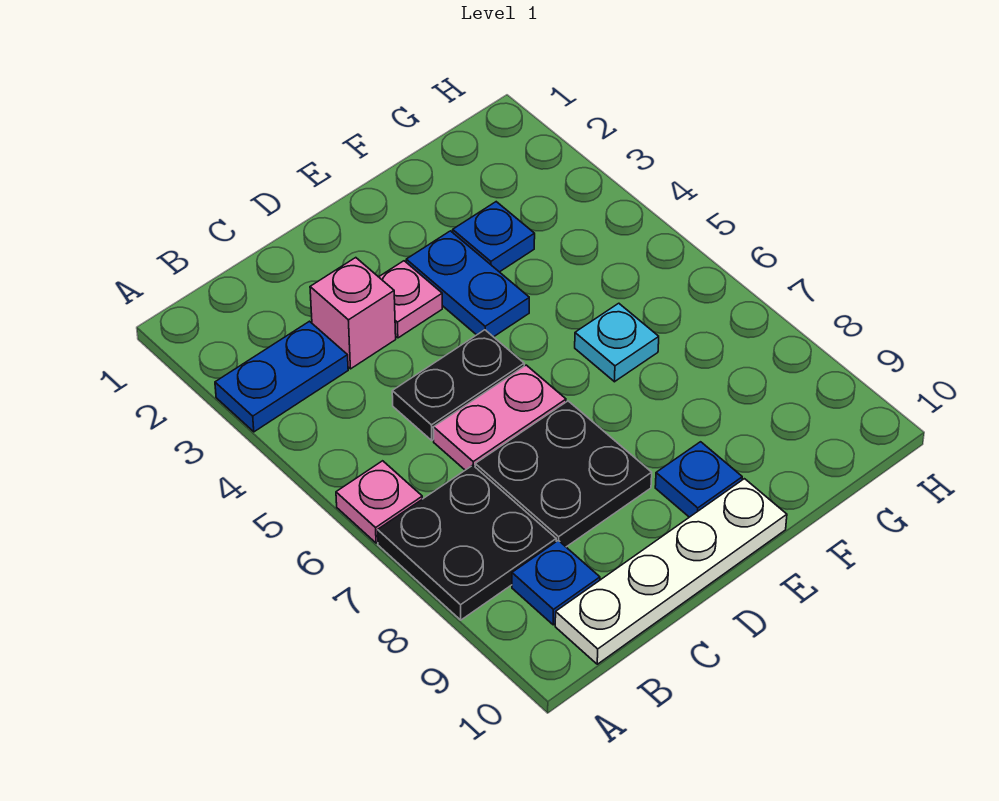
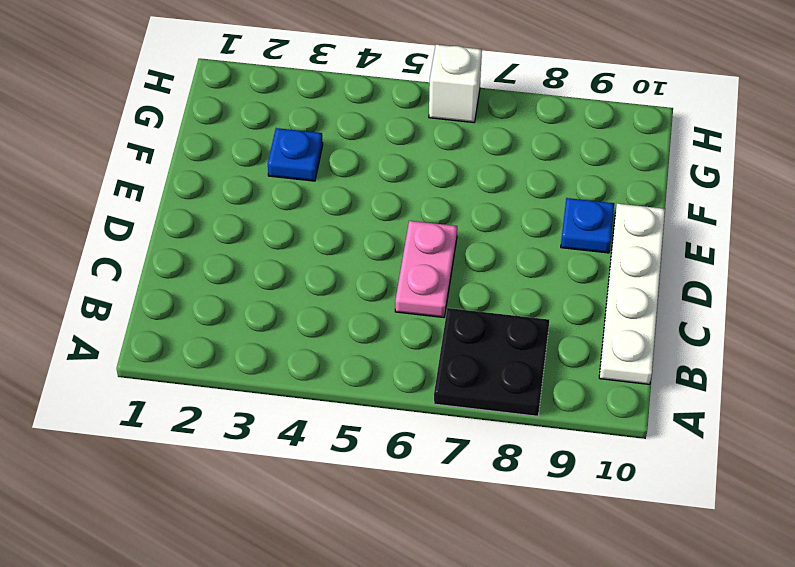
white 1x1 brick [429,45,482,122] -> none
none -> blue 1x2 plate [215,321,348,432]
none -> pink 1x1 plate [336,461,422,543]
none -> blue 1x1 plate [512,540,600,625]

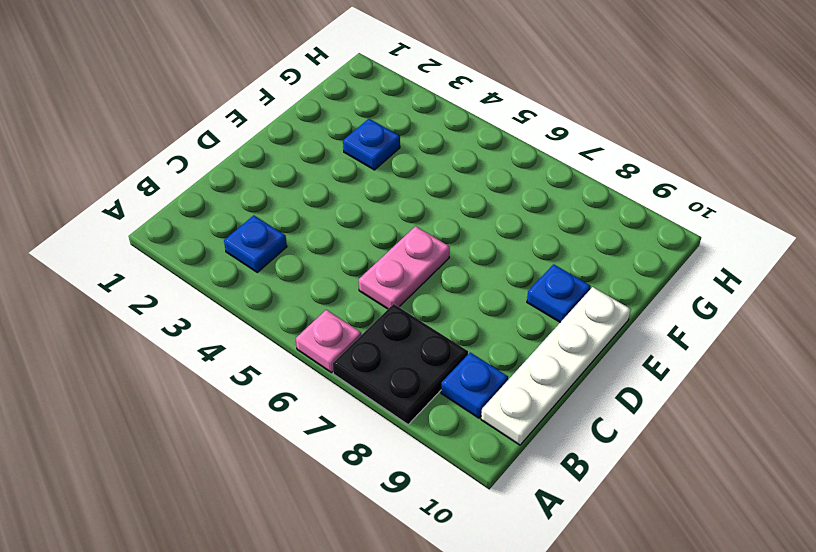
blue 1x1 plate [224,215,287,272] -> blue 1x2 plate [215,321,348,432]
none -> pink 1x1 brick [310,258,396,369]
none -> black 1x2 plate [392,330,524,440]
none -> black 2x2 plate [475,401,652,547]

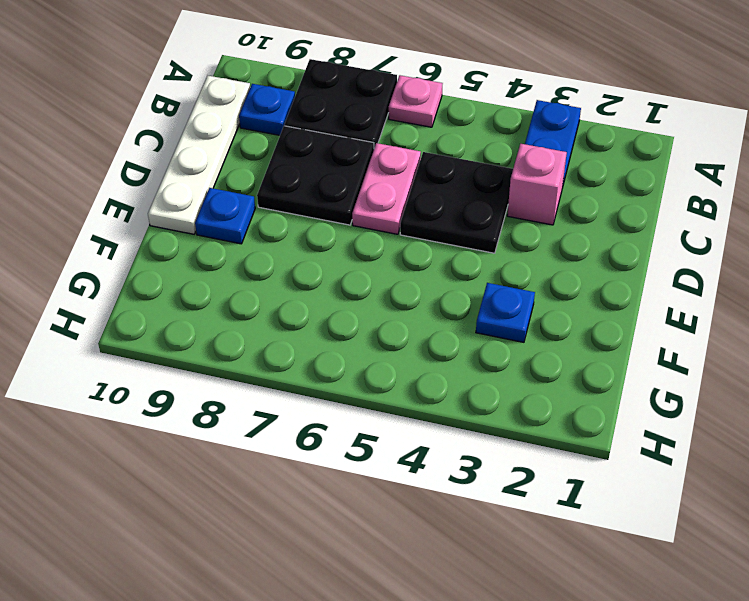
black 2x2 plate [400,152,513,253] -> black 1x2 plate [392,330,524,440]
none -> pink 1x1 plate [379,261,442,338]
none -> blue 1x2 plate [406,231,529,337]
none -> cyan 1x1 plate [575,303,659,382]

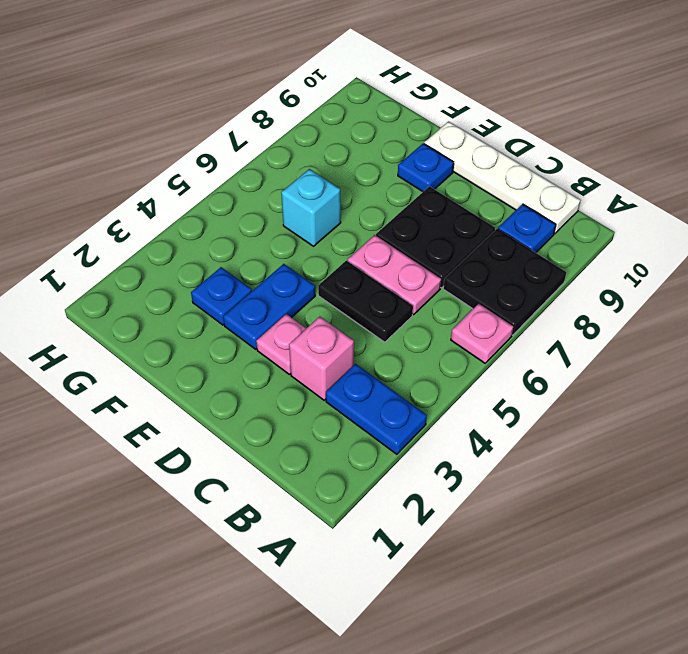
cyan 1x1 brick [281,169,341,246] -> cyan 1x1 plate [575,303,659,382]

